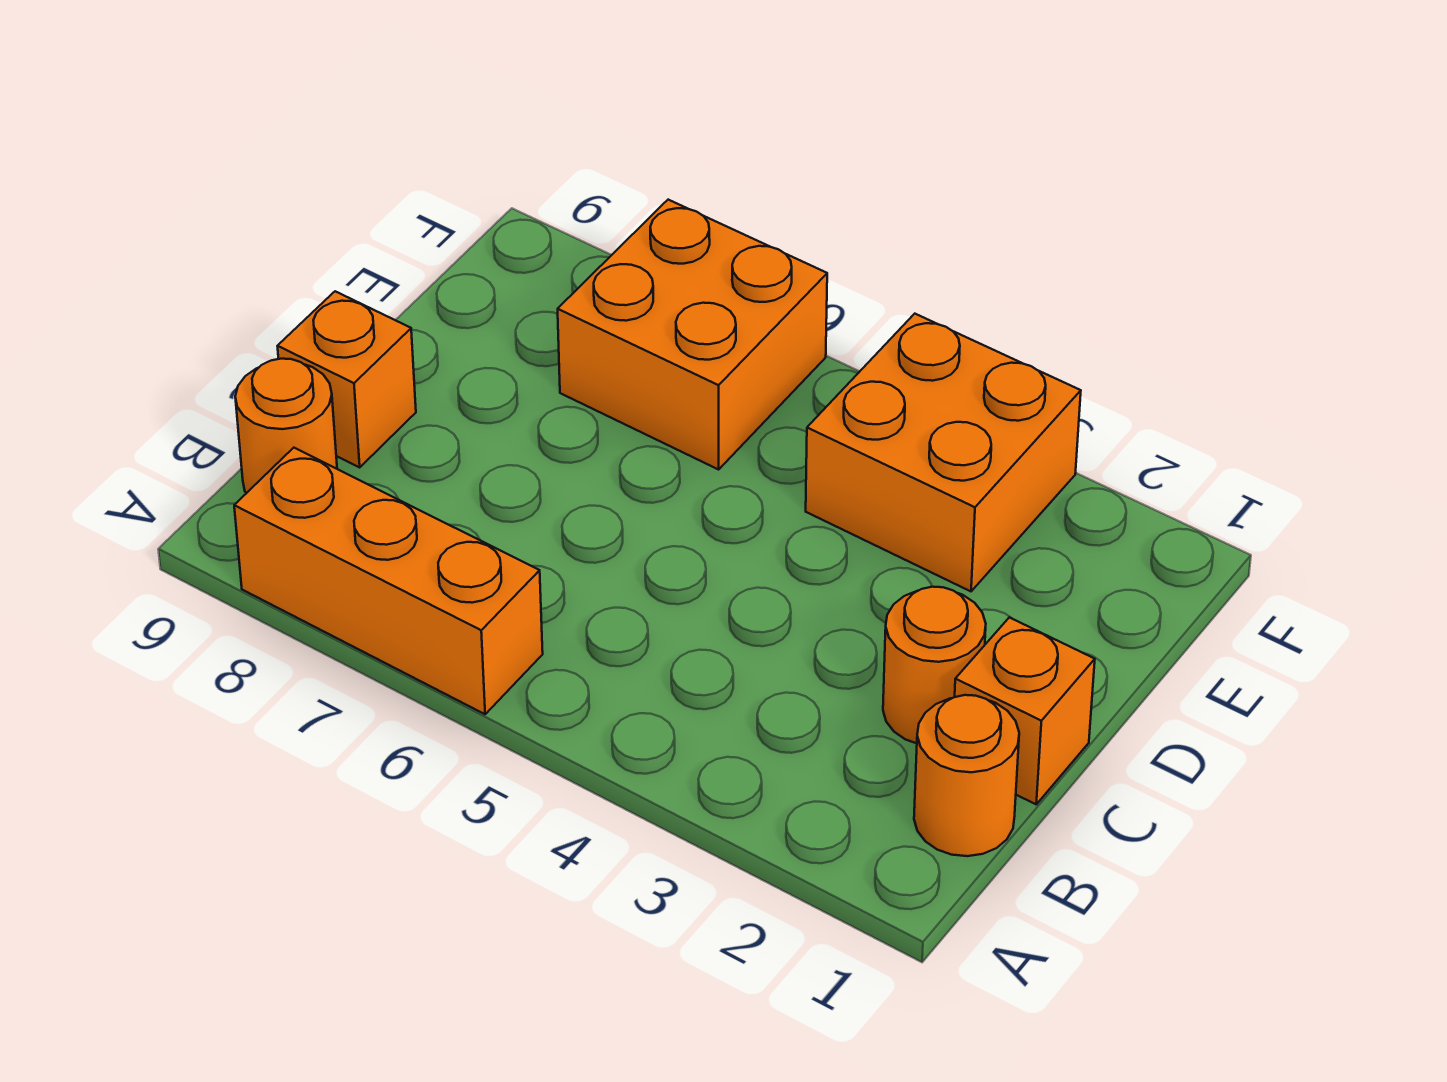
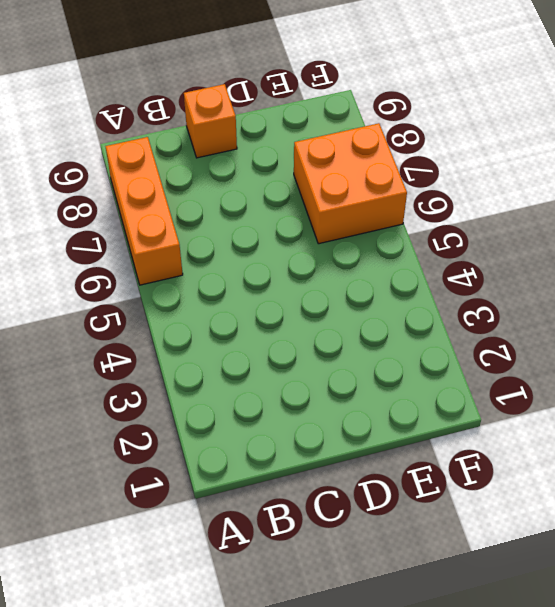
none -> orange 1x1 round brick [914,695,1019,856]
none -> orange 1x1 round brick [235,359,337,493]

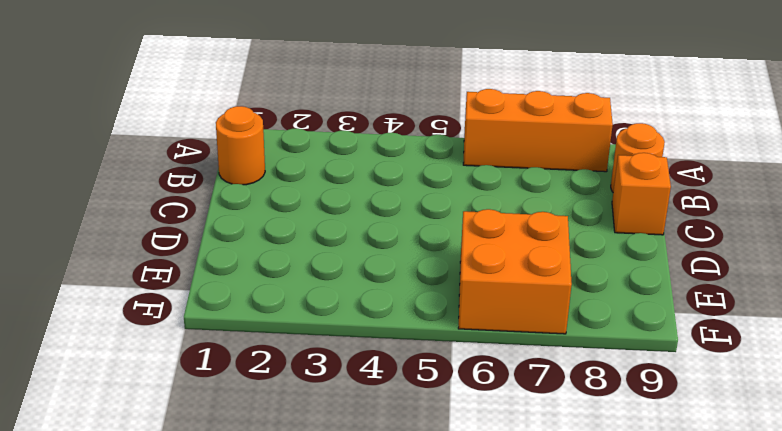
none -> orange 1x1 brick [955,617,1095,804]
none -> orange 1x1 round brick [883,587,986,743]

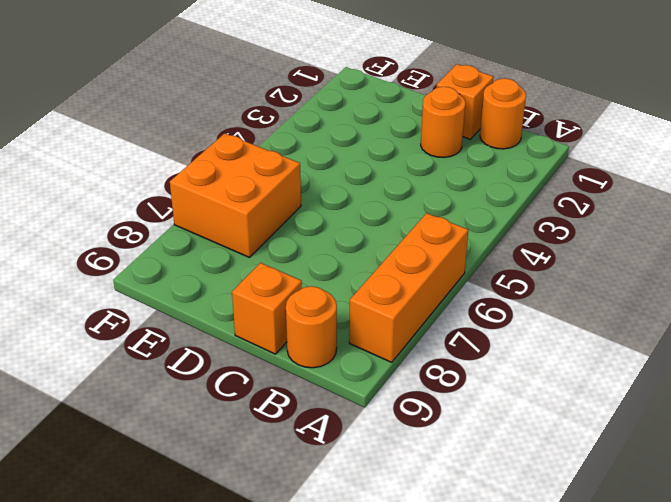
none -> orange 2x2 brick [806,314,1081,591]

